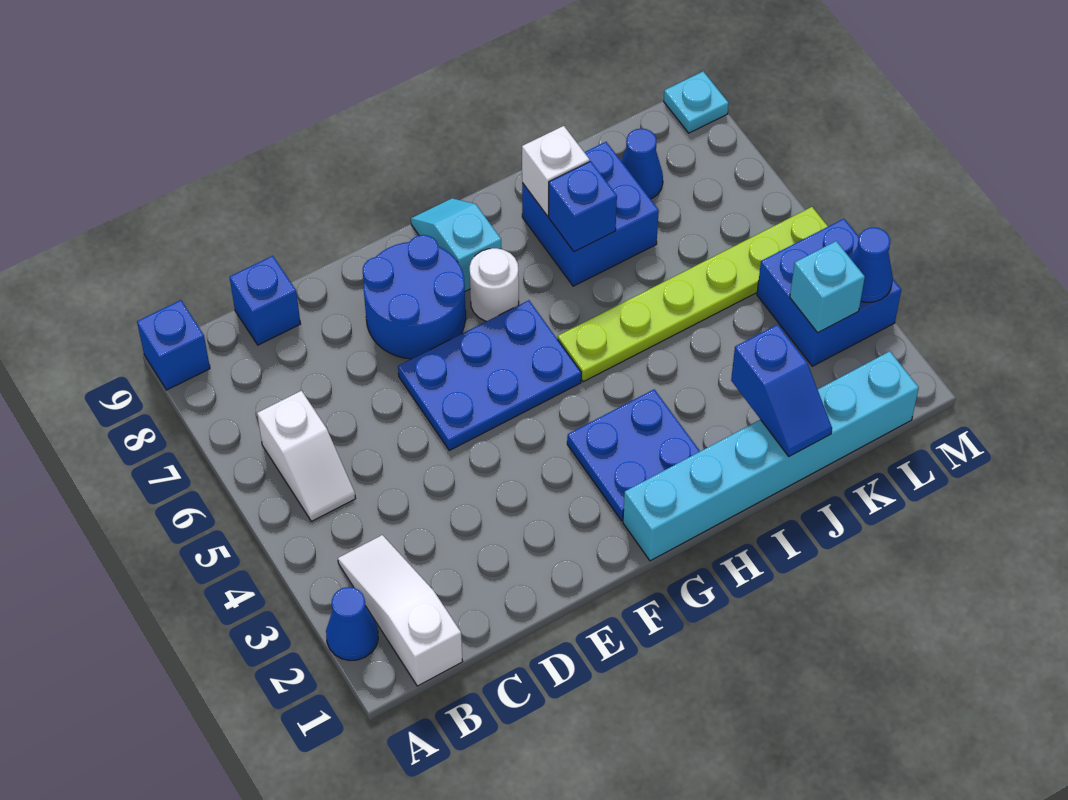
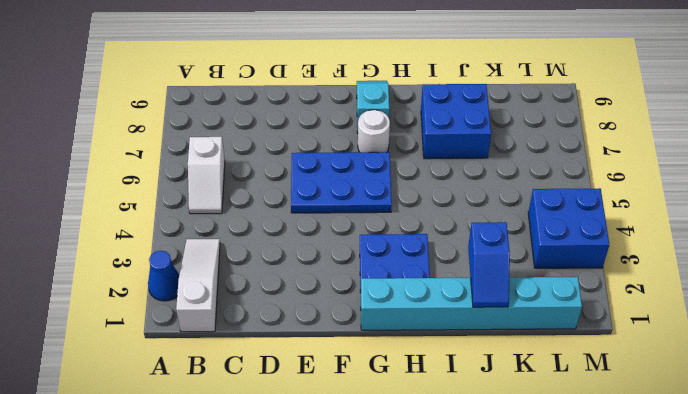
none -> blue 1x1 brick [137,300,210,390]
none -> blue 1x1 brick [230,256,301,345]
none -> blue 2x2 round brick [363,235,466,359]

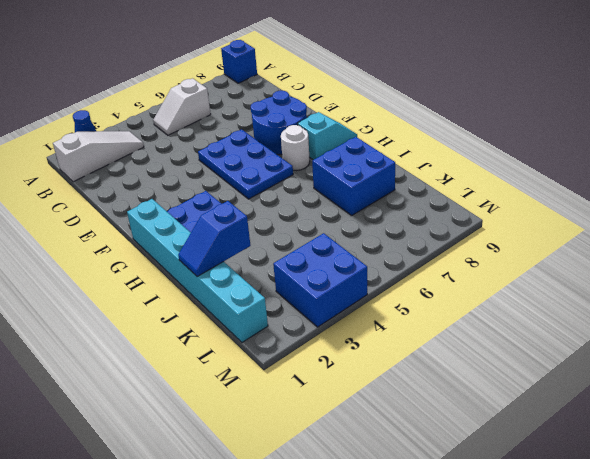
none -> blue 1x1 brick [230,256,301,345]
none -> lime 1x6 plate [558,207,828,382]
none -> blue 1x1 cone [621,129,663,199]

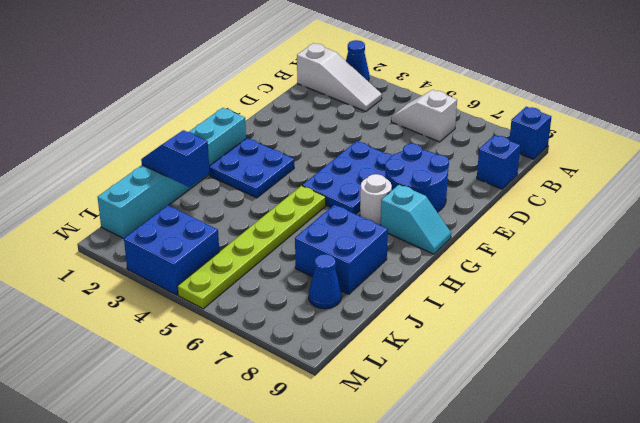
none -> cyan 1x1 plate [664,71,729,133]
none -> blue 1x1 brick [549,161,617,252]
none -> white 1x1 brick [522,126,590,216]

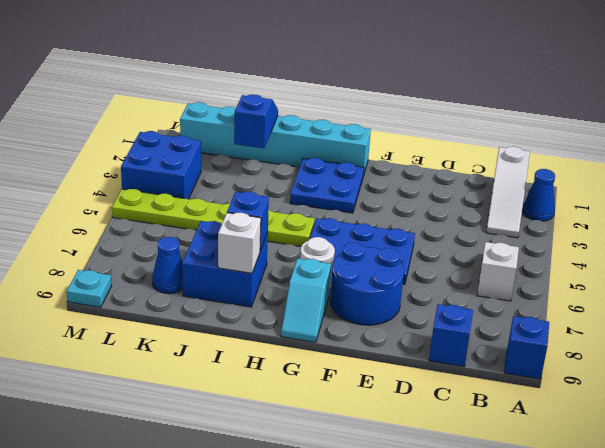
none -> cyan 1x1 brick [790,241,865,333]
none -> blue 1x1 cone [850,227,893,302]

